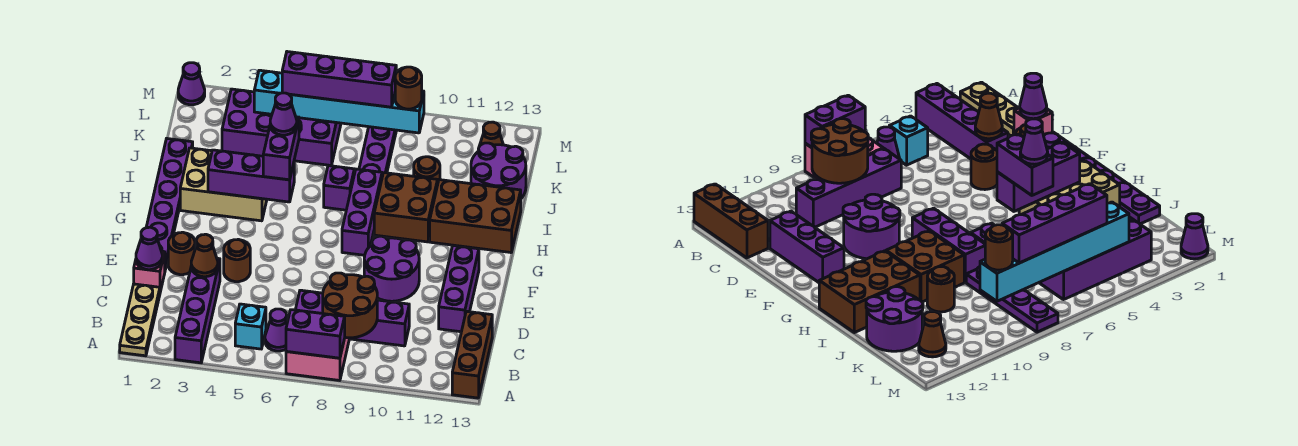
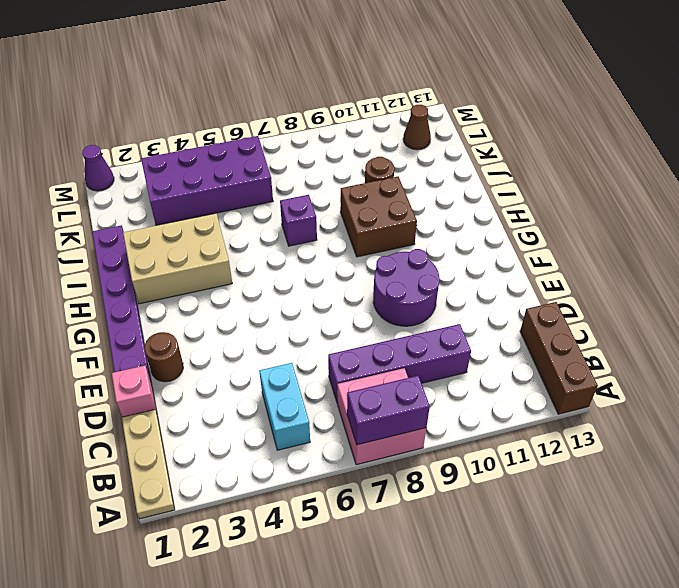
cyan 1x2 brick [259,363,310,450] -> cyan 1x1 brick [235,304,266,349]
none -> purple 1x4 brick [175,258,220,363]
none -> purple 1x1 cone [265,309,287,351]
none -> purple 1x3 brick [439,246,479,332]
none -> brown 1x1 round brick [224,239,250,282]

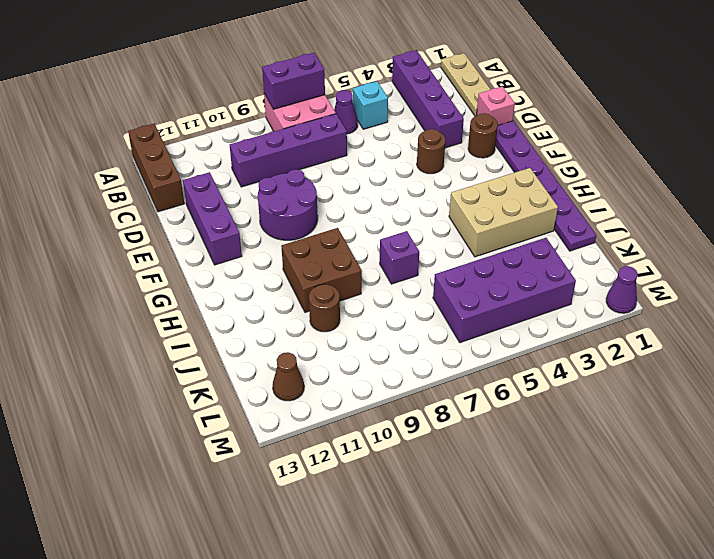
none -> purple 1x3 brick [342,169,382,255]
none -> brown 2x3 brick [430,180,521,253]
none -> purple 1x4 plate [359,127,397,177]
none -> purple 2x2 round brick [471,143,526,198]

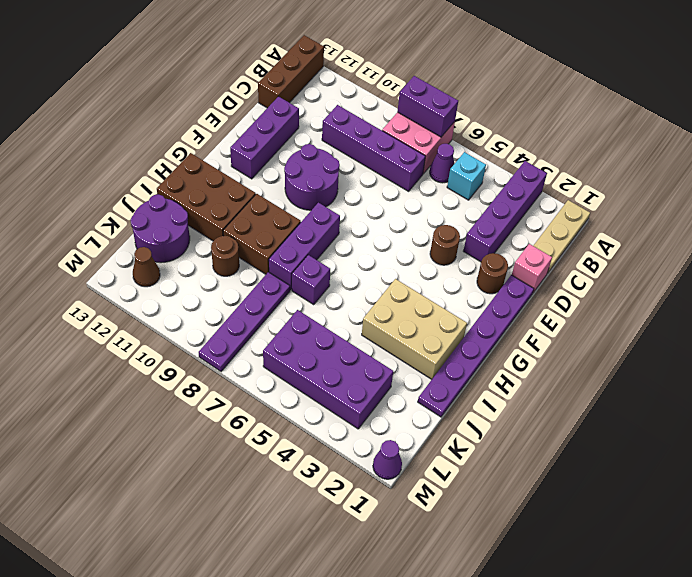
none -> brown 2x2 round brick [323,273,377,338]
none -> purple 1x1 cone [136,227,162,270]
none -> brown 1x1 cone [191,234,218,277]
none -> purple 1x3 brick [208,150,294,202]

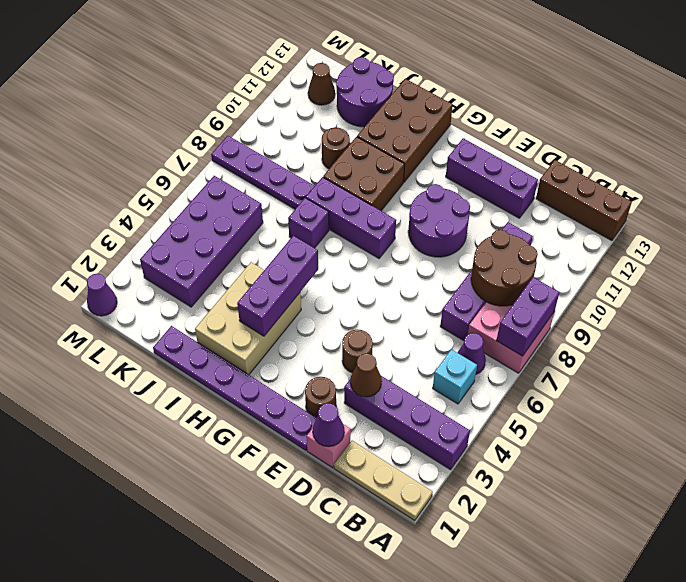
none -> cyan 1x6 brick [254,70,424,133]
none -> purple 1x2 brick [263,117,299,180]
none -> purple 1x4 brick [282,52,396,107]
none -> brown 1x1 round brick [395,67,422,109]

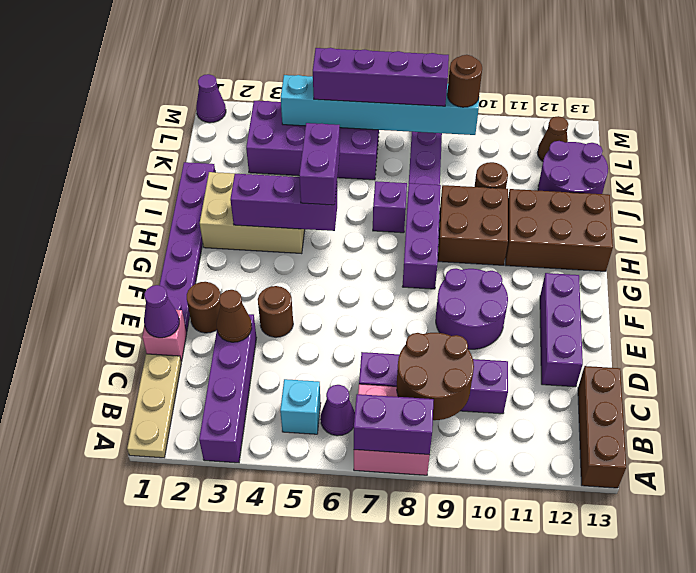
none -> purple 1x1 cone [270,93,297,135]

